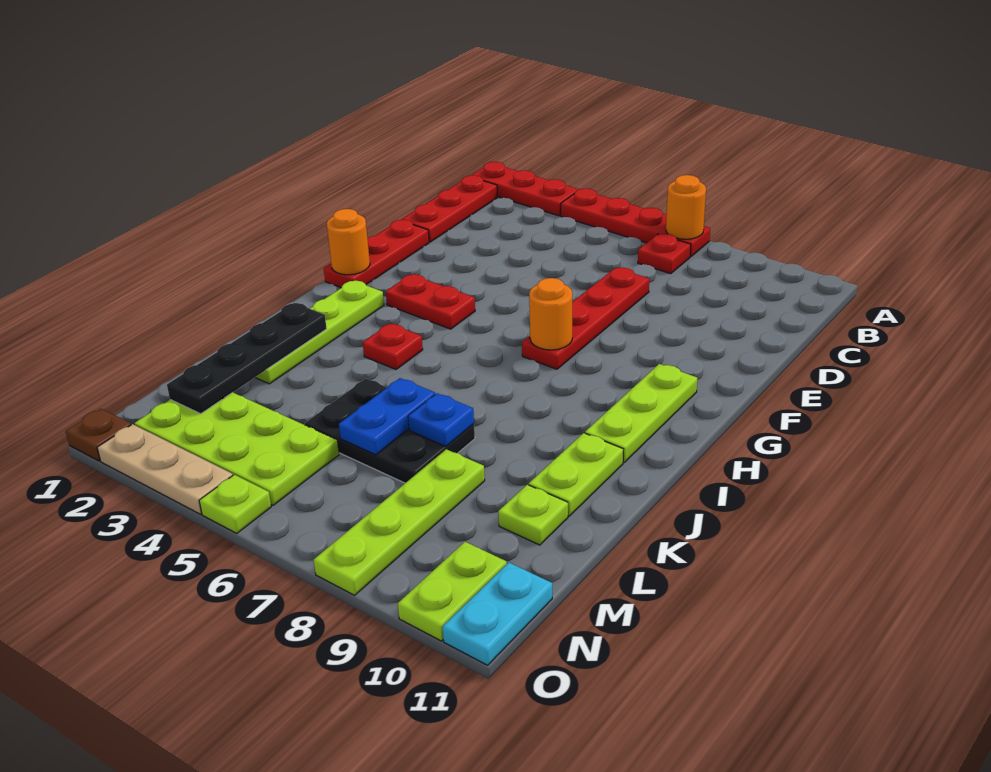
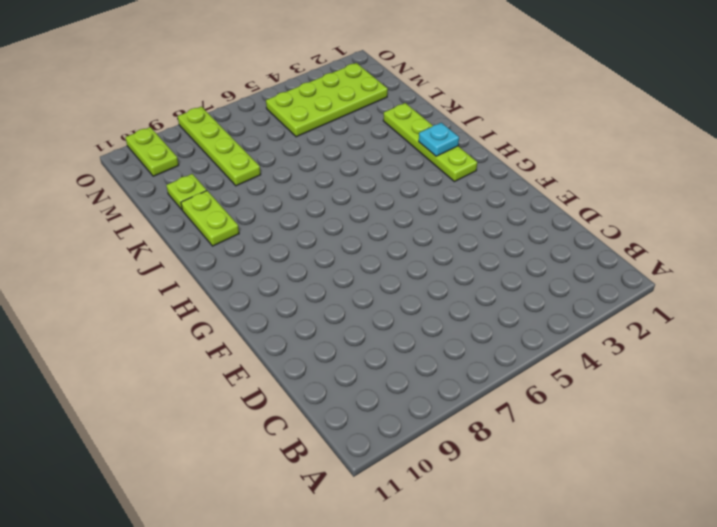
cyan 1x1 plate [419,123,459,156] -> none
none -> red 1x3 plate [471,162,579,216]
none -> red 1x4 plate [561,188,710,257]
none -> red 1x3 plate [401,175,497,242]

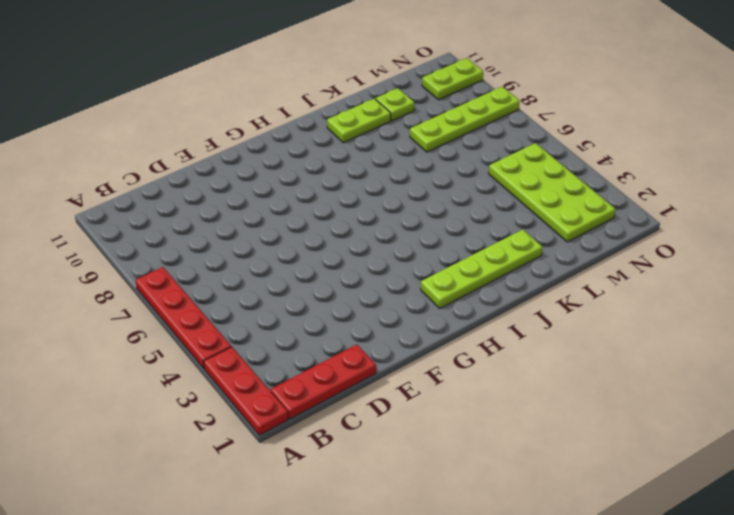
none -> red 1x1 plate [638,234,691,274]
none -> red 1x4 plate [522,267,649,369]
none -> red 1x3 plate [324,220,429,288]

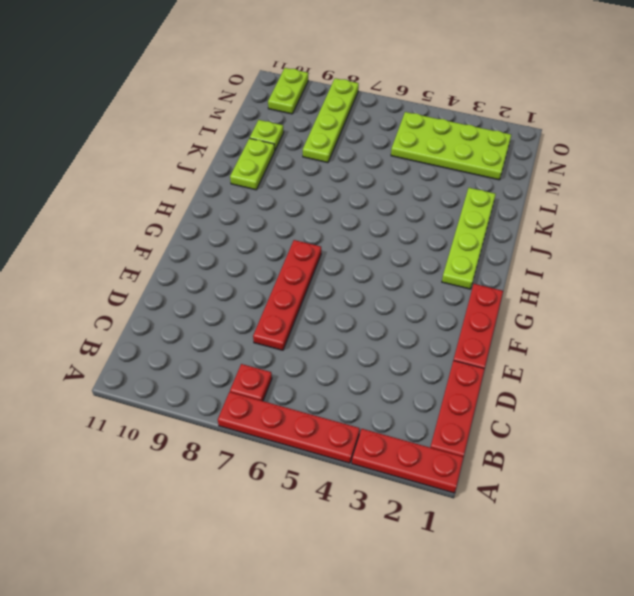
none -> red 1x2 plate [386,274,475,329]
none -> lime 1x3 plate [585,364,697,462]
none -> red 1x1 plate [363,324,423,369]

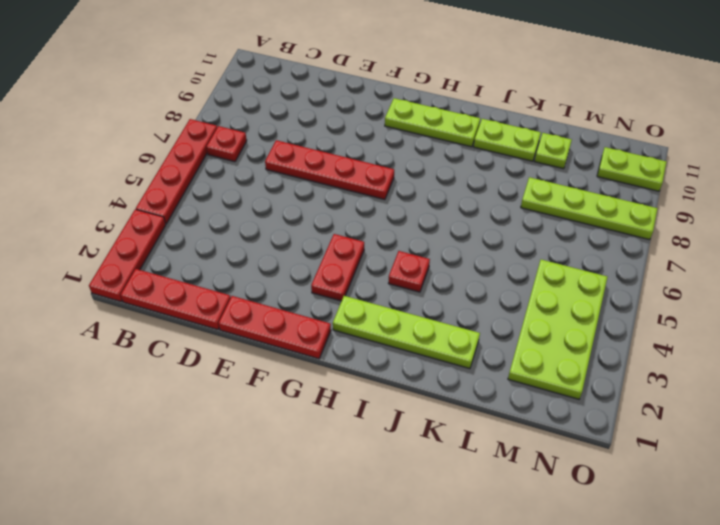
none -> black 2x3 plate [305,379,475,483]
none -> cyan 1x2 plate [442,563,552,665]
none -> brown 1x1 plate [66,409,131,461]

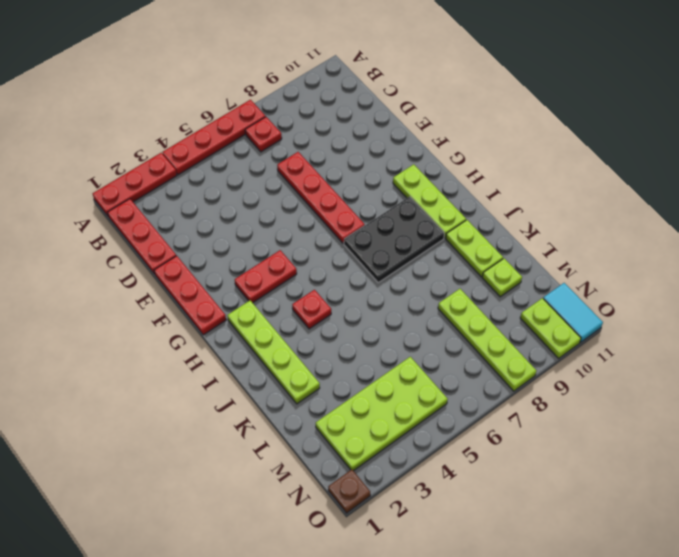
black 2x3 plate [344,197,444,282] -> black 2x3 plate moved to [305,379,475,483]
cyan 1x2 tile [543,283,603,342] -> cyan 1x2 plate [442,563,552,665]
none -> tan 1x3 plate [97,424,233,514]
none -> lime 1x1 plate [199,475,271,533]
none -> orange 1x1 round brick [666,175,706,239]

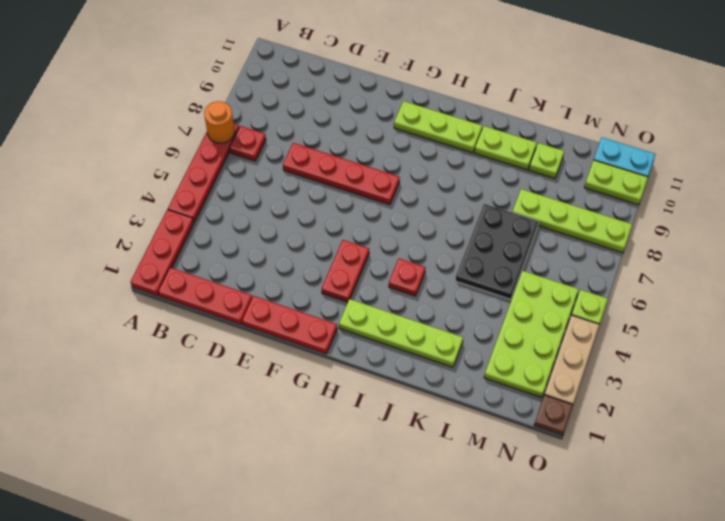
none -> orange 1x1 round brick [327,209,370,275]
none -> orange 1x1 round brick [529,278,572,350]
none -> black 1x4 plate [167,303,327,414]

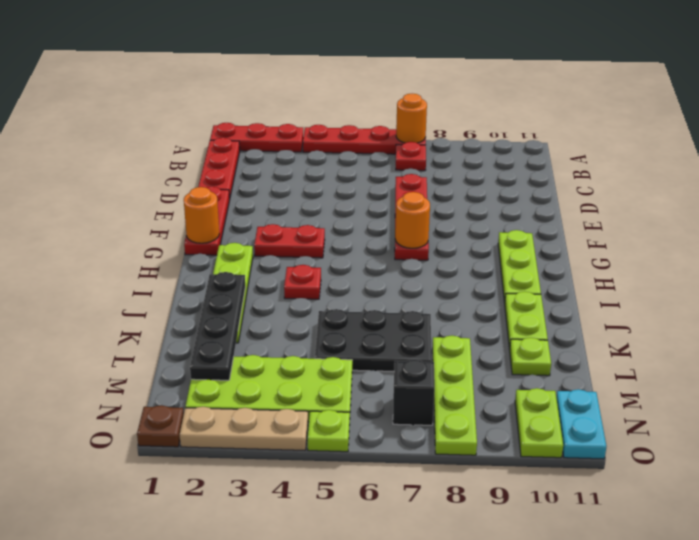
black 1x1 brick [393,359,435,425] -> none
none -> blue 1x2 plate [339,378,435,455]
none -> blue 1x1 plate [408,393,474,446]

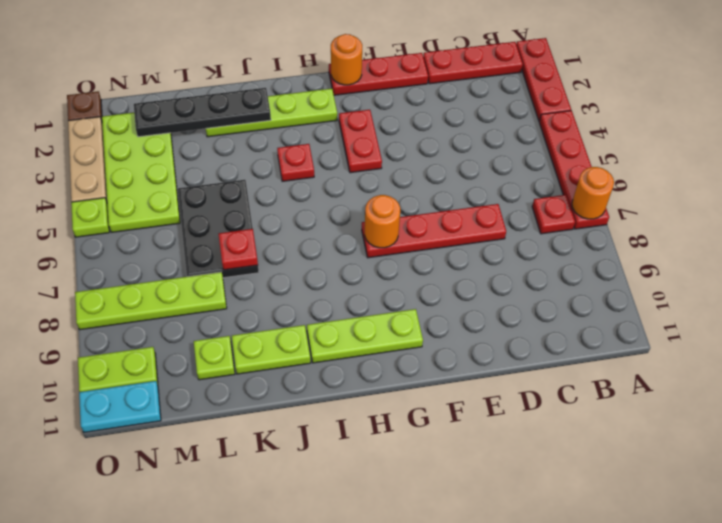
red 1x1 plate [219,229,258,270] -> blue 1x1 plate [408,393,474,446]
none -> blue 1x2 plate [339,378,435,455]

